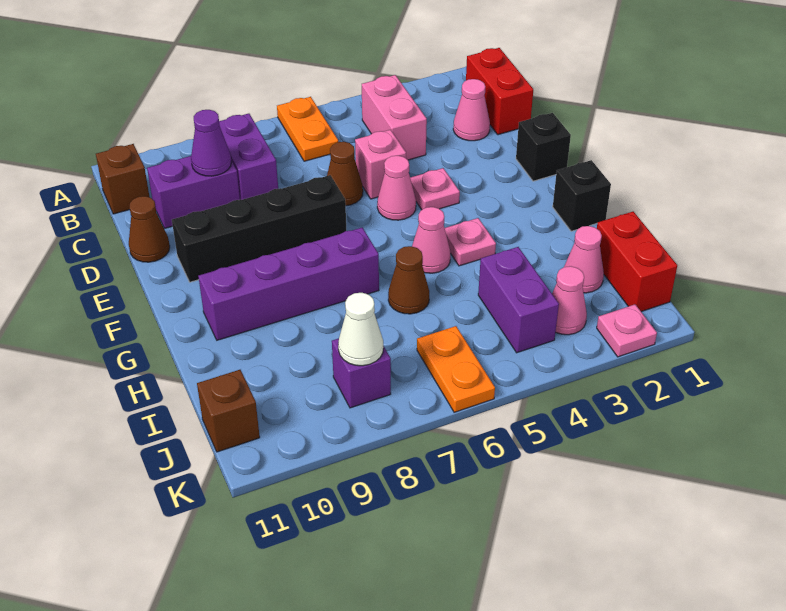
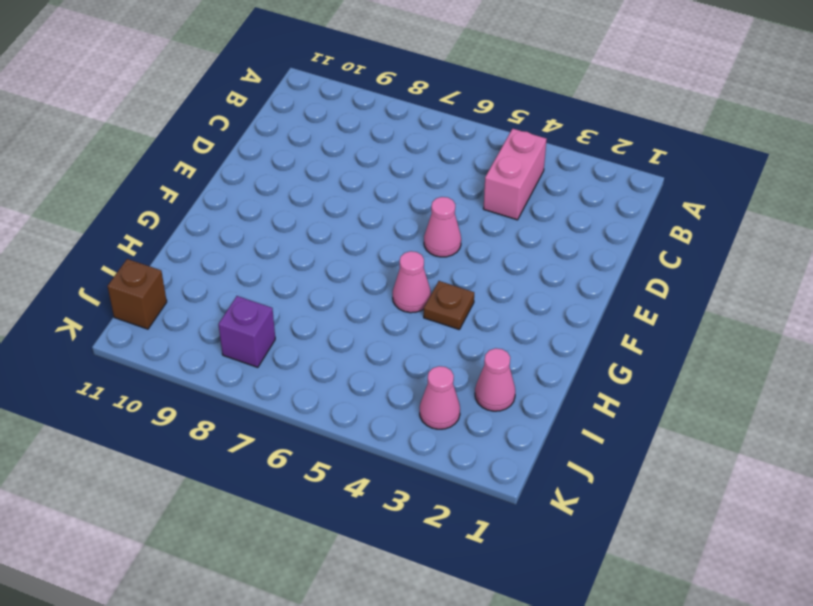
brown 1x1 plate [424,281,474,329] -> pink 1x1 plate [445,218,496,266]
none -> orange 1x2 plate [277,97,338,161]
none -> red 1x2 brick [466,48,533,135]
none -> purple 1x2 brick [219,114,278,200]

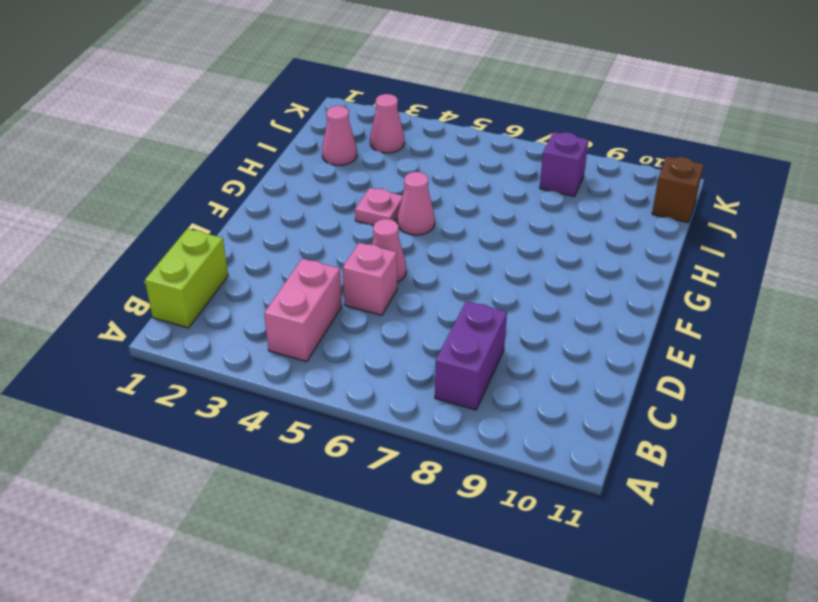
lime 1x2 brick [145,229,228,328] -> red 1x2 brick [466,48,533,135]
none -> orange 1x2 plate [277,97,338,161]
none -> brown 1x1 brick [96,144,149,214]
none -> pink 1x1 cone [453,79,490,141]

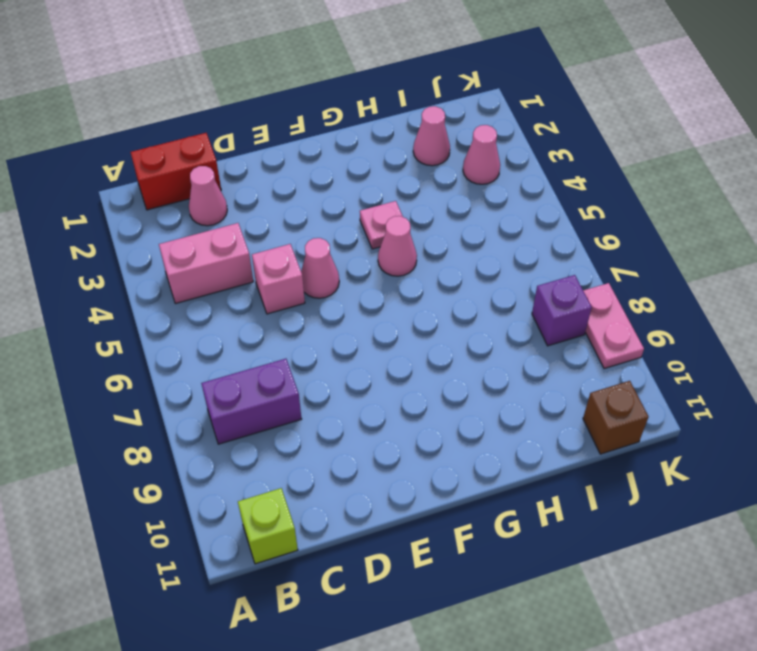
lime 1x1 brick [238,488,298,564] -> brown 1x1 brick [96,144,149,214]
pink 1x2 plate [583,283,644,369] -> none
none -> orange 1x2 plate [277,97,338,161]
none -> purple 1x2 brick [147,156,240,228]
none -> brown 1x1 cone [327,142,363,206]

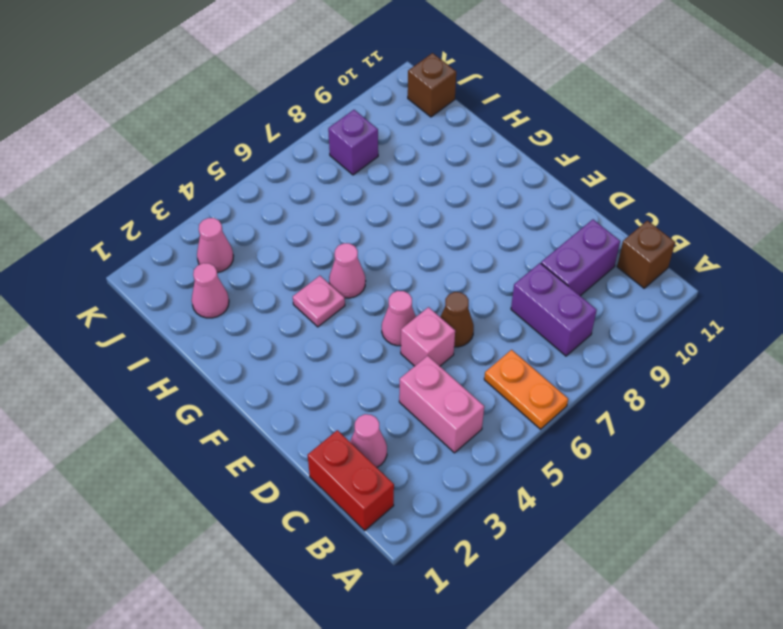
none -> brown 1x1 cone [129,196,170,262]
none -> black 1x1 brick [516,113,571,181]
none -> pink 1x1 plate [410,168,460,210]

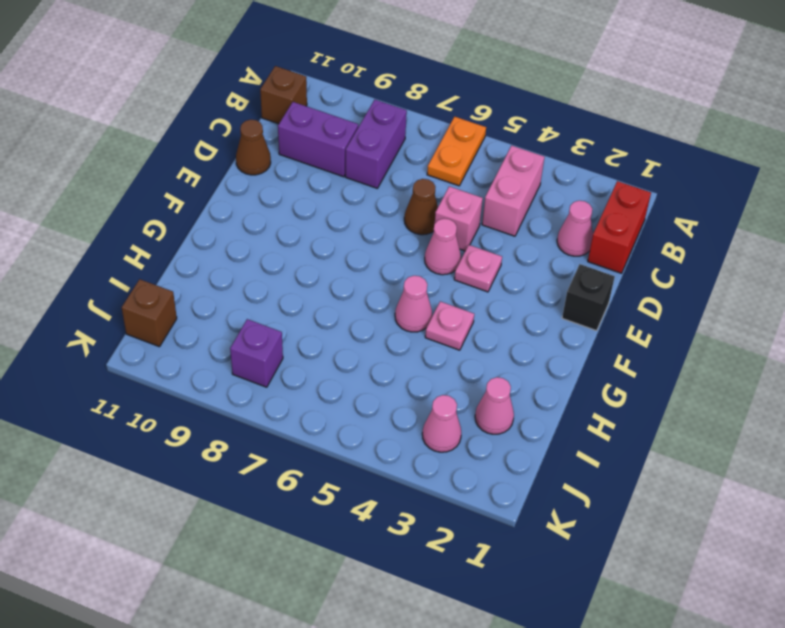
none -> black 1x4 brick [172,175,346,282]
none -> black 1x1 brick [553,160,611,231]
none -> purple 1x4 brick [198,228,379,340]

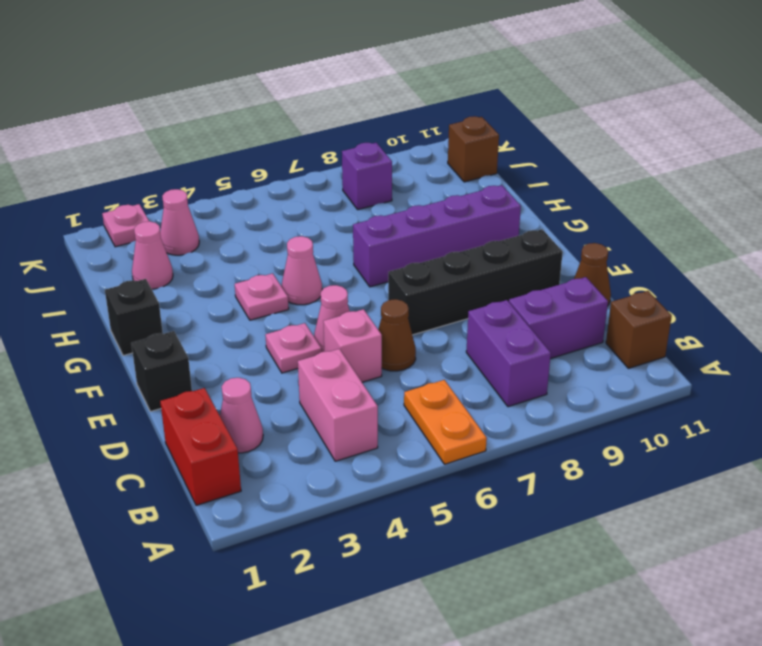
none -> brown 1x1 cone [388,246,429,314]
none -> red 1x2 brick [597,211,677,312]
none -> purple 1x2 brick [478,247,559,353]

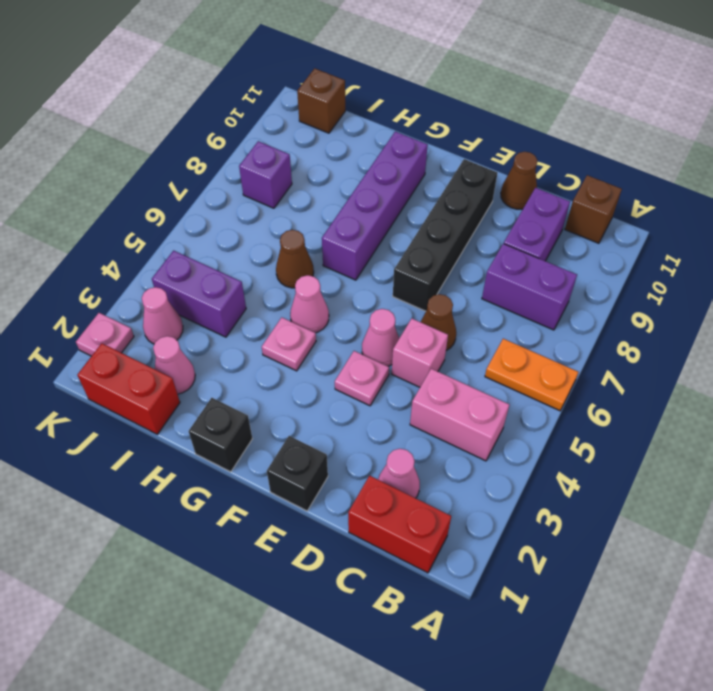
none -> orange 1x2 plate [417,326,495,412]
none -> purple 1x1 cone [191,110,231,176]
none -> white 1x1 cone [338,293,383,366]

